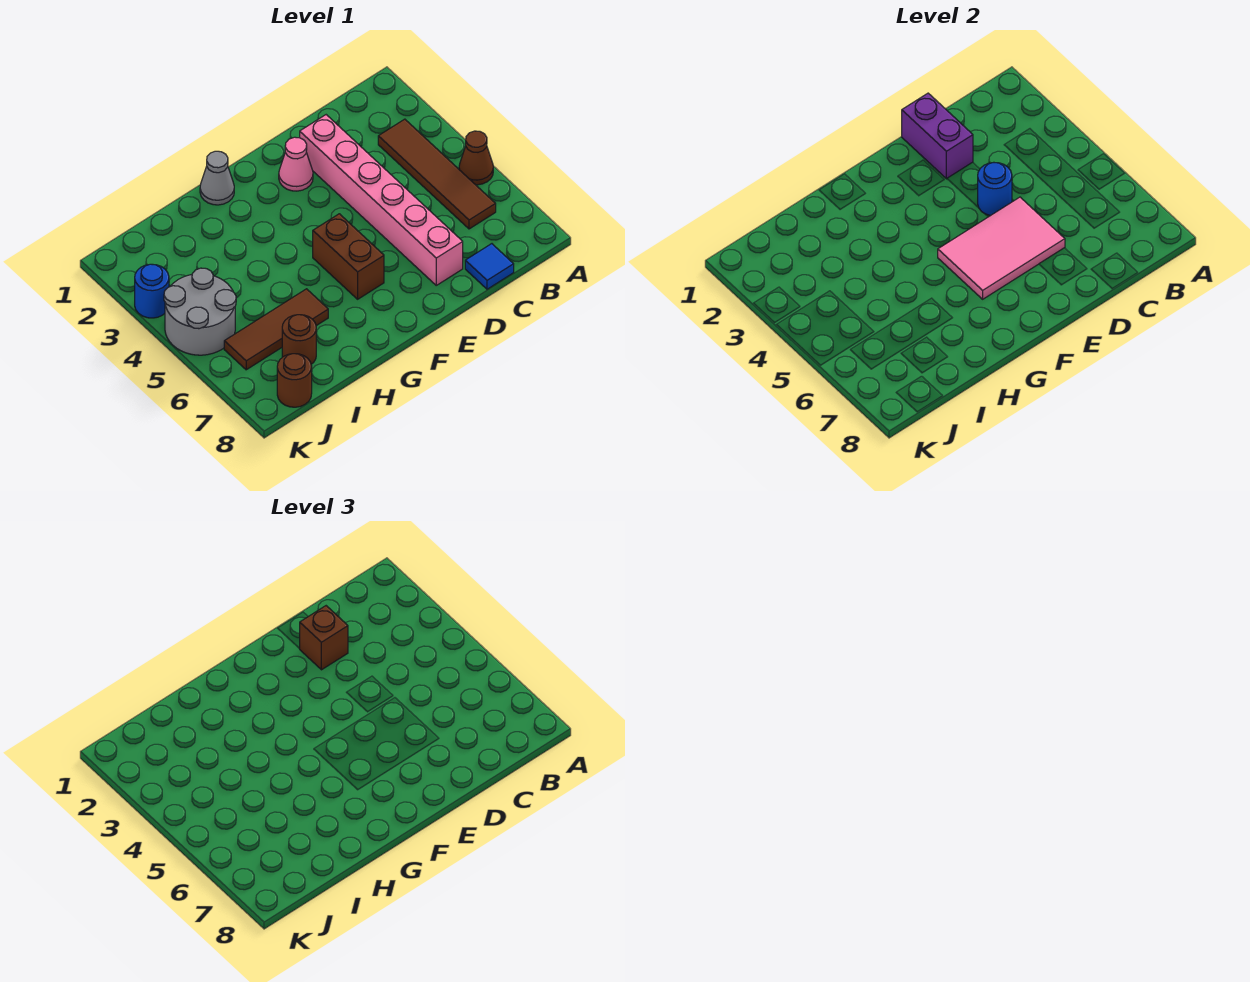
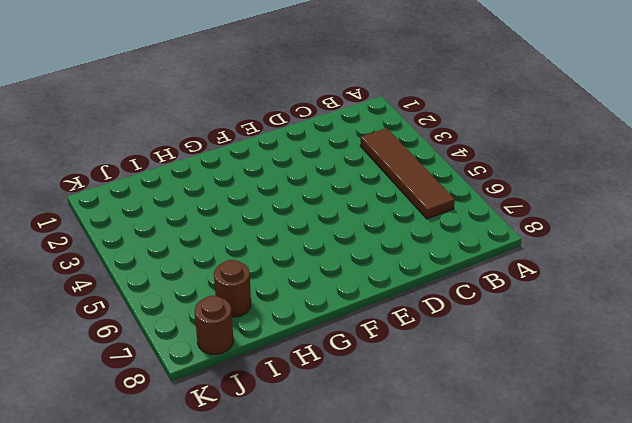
none -> brown 1x1 cone [459,131,493,185]
none -> blue 1x1 tile [465,244,514,289]
none -> pink 1x6 brick [300,115,463,285]

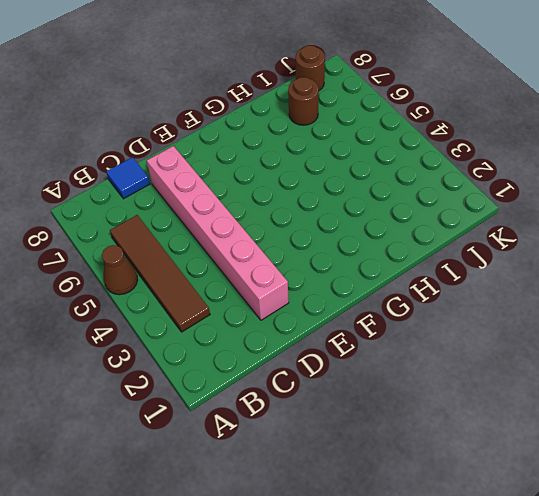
none -> pink 1x1 cone [279,137,313,191]
none -> brown 1x2 brick [313,214,384,299]
none -> grey 1x1 cone [200,151,234,205]

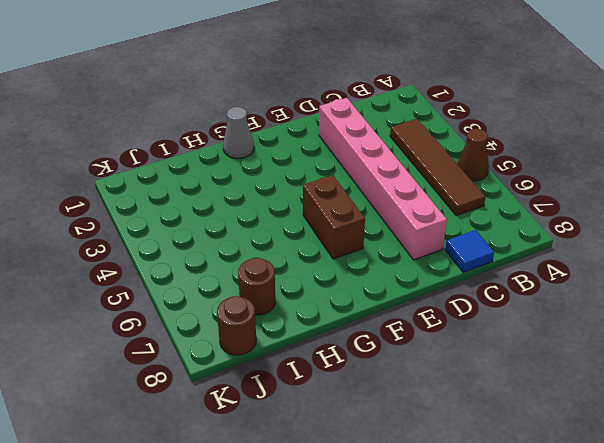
none -> pink 1x1 cone [279,137,313,191]
none -> brown 1x3 tile [224,289,328,370]
none -> grey 2x2 round brick [164,268,236,355]

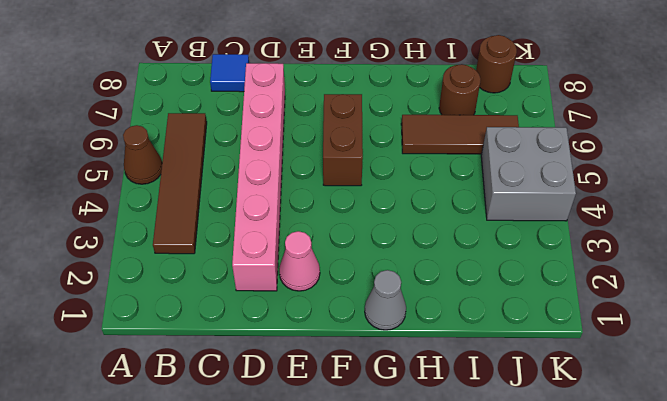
grey 2x2 brick [481,127,576,221] -> grey 2x2 round brick [164,268,236,355]
none -> blue 1x1 round brick [135,264,169,318]
none -> purple 1x2 brick [902,93,973,179]
none -> blue 1x1 round brick [978,163,1012,216]

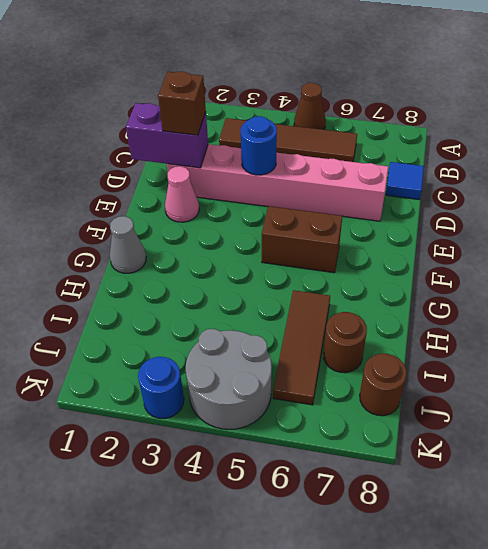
none -> pink 2x3 tile [938,197,1065,299]

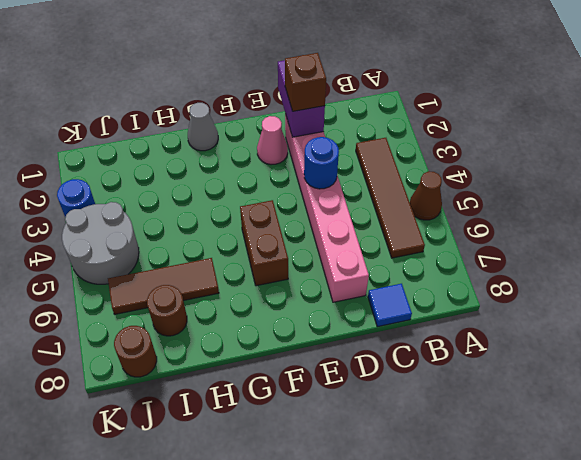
none -> pink 2x3 tile [938,197,1065,299]

